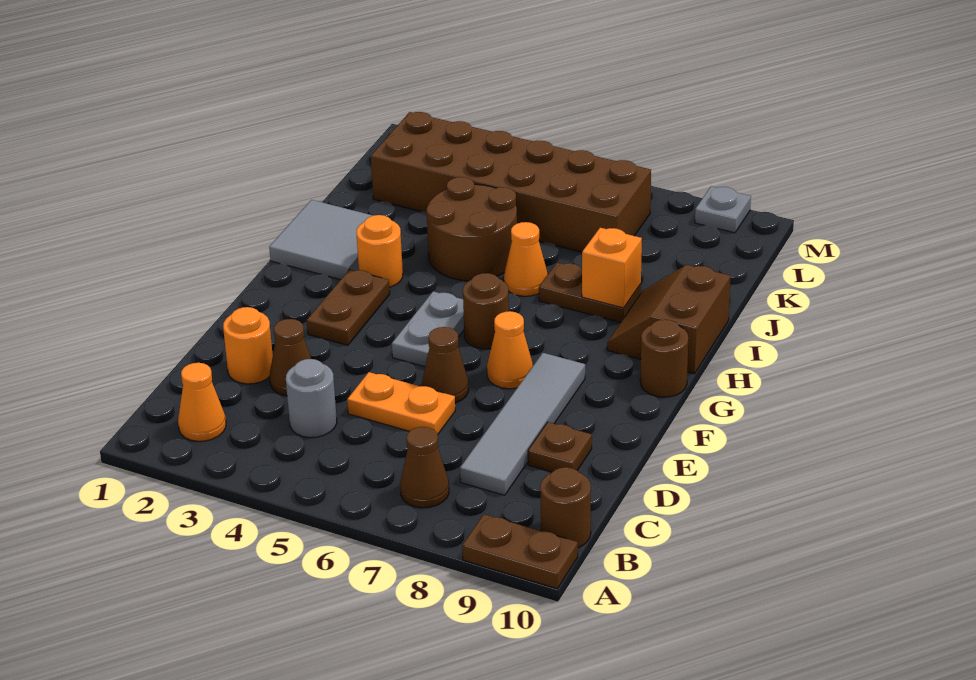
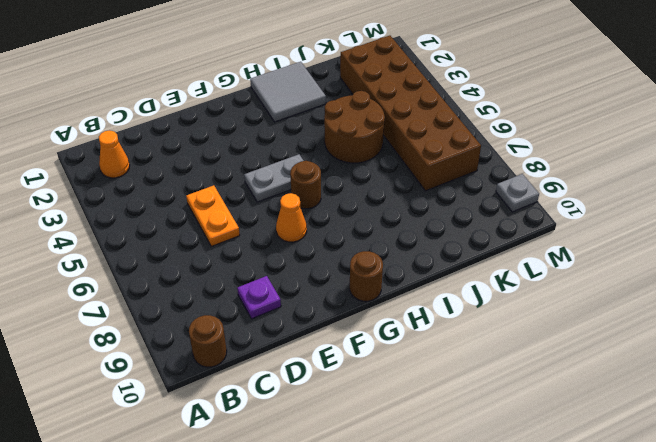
purple 1x1 plate [237,276,281,319] -> brown 1x1 plate [528,422,592,472]
none -> brown 1x2 plate [462,514,578,589]
none -> brown 1x1 cone [400,427,449,508]
none -> grey 1x1 round brick [286,359,337,438]

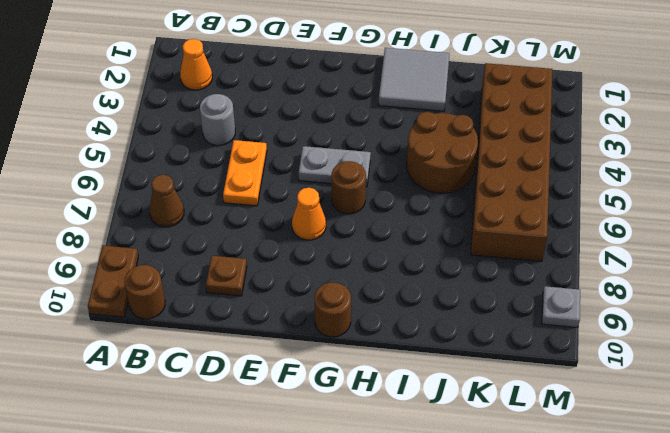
none -> grey 1x4 tile [460,353,585,495]
none -> orange 1x1 round brick [223,307,273,384]
none -> brown 1x1 cone [270,319,311,396]

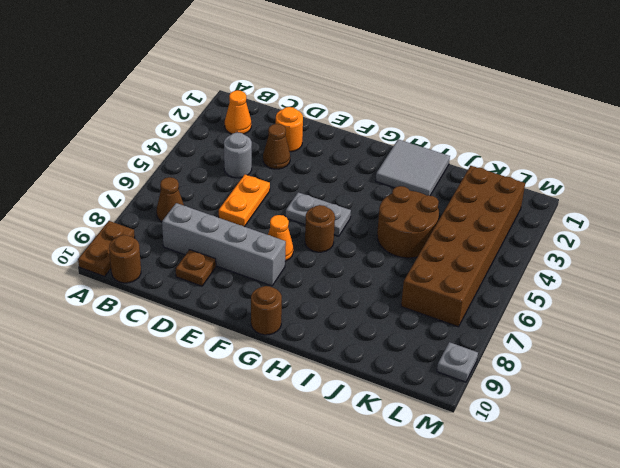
grey 1x4 brick [162,203,286,286] -> grey 1x4 tile [460,353,585,495]
none -> brown 1x1 cone [422,327,469,403]
none -> brown 1x2 plate [307,269,390,345]
none -> orange 1x1 round brick [357,215,403,287]

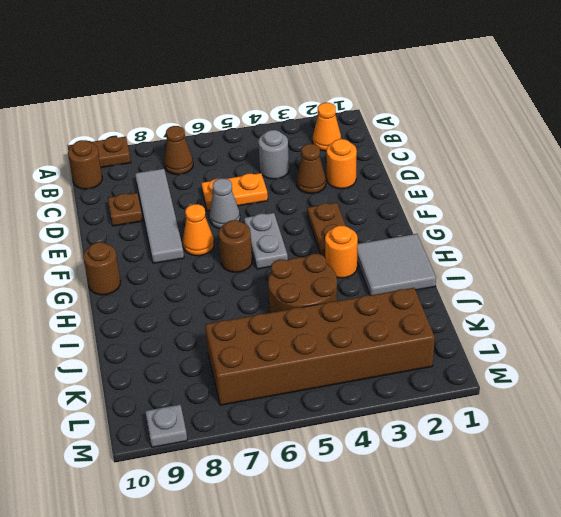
grey 1x1 cone [209,178,240,229] -> brown 1x1 cone [422,327,469,403]
none -> brown 2x2 slope [607,265,730,374]
none -> orange 1x1 cone [504,222,548,296]
none -> brown 1x2 plate [539,262,641,322]

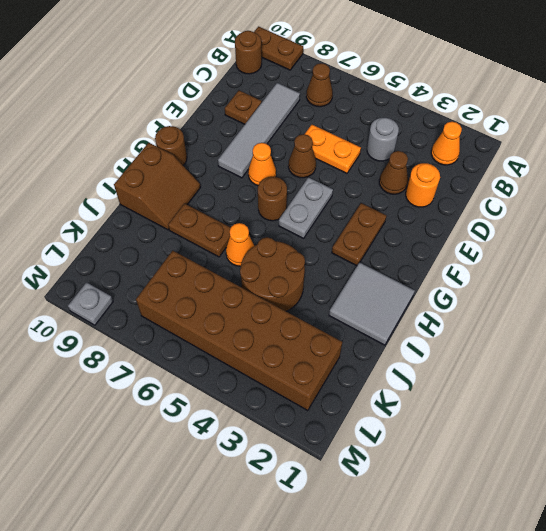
none -> orange 1x1 round brick [357,215,403,287]
none -> orange 1x1 brick [582,228,642,308]

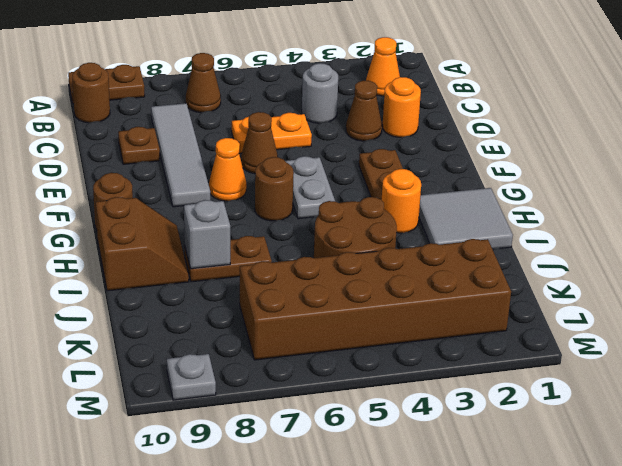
grey 1x1 brick [184,200,230,269] -> orange 1x1 brick [582,228,642,308]
none -> orange 1x1 cone [504,222,548,296]

